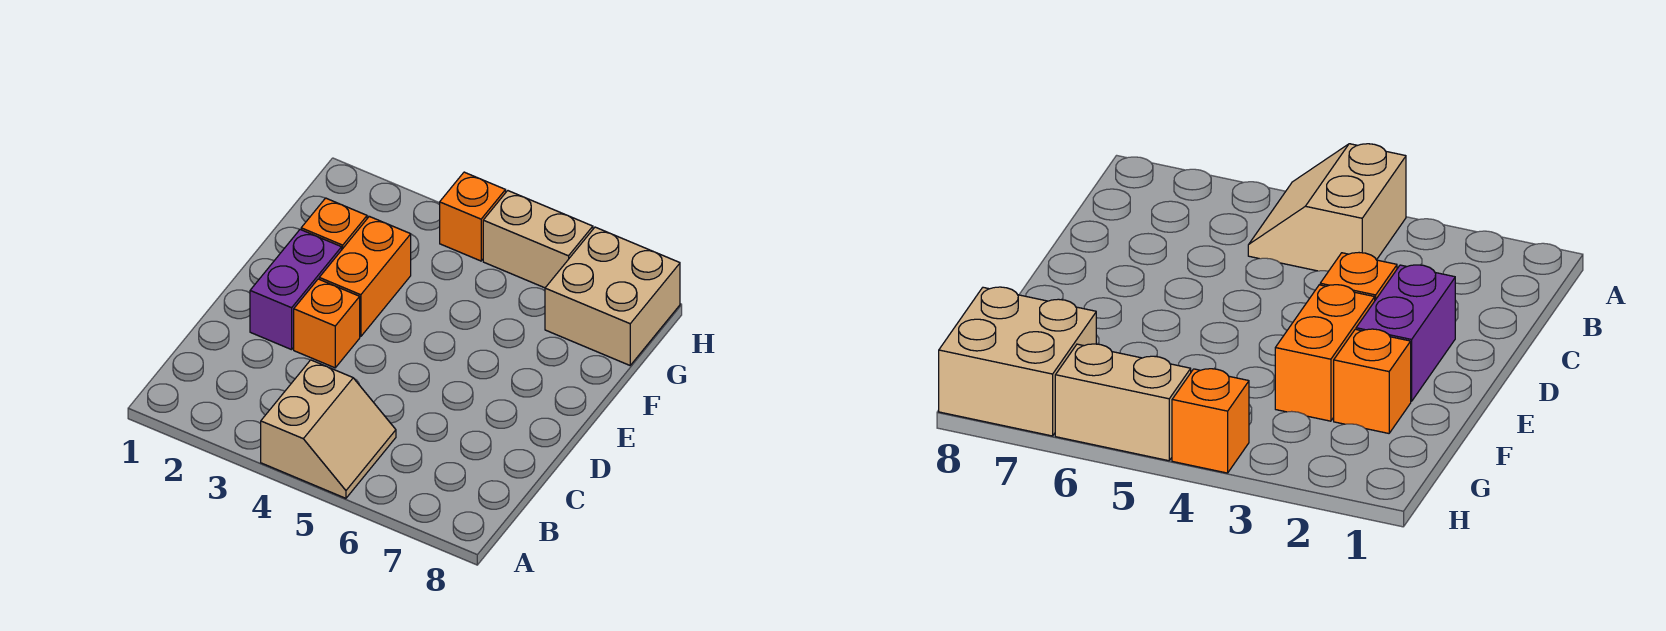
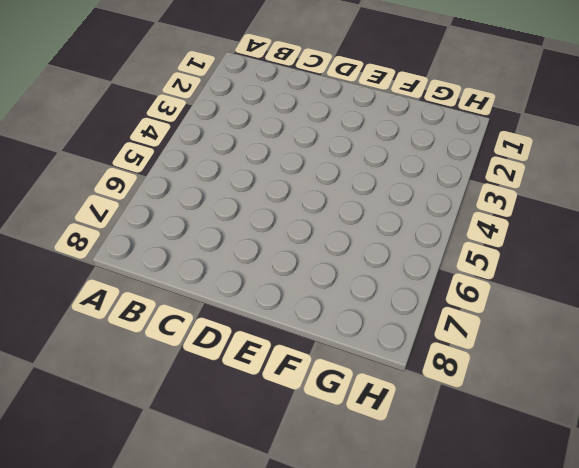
none -> tan 2x2 slope [261,360,396,498]
none -> purple 1x2 brick [250,230,342,350]

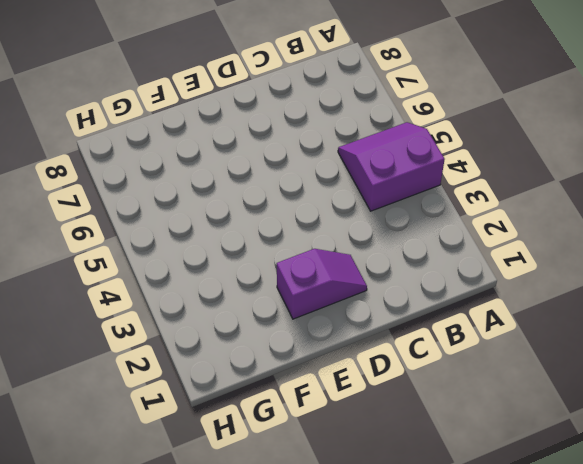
purple 2x2 slope [338,122,445,211] -> tan 2x2 slope [261,360,396,498]
purple 1x2 slope [277,249,367,319] -> purple 1x2 brick [250,230,342,350]
none -> orange 1x1 brick [294,279,360,368]
none -> orange 1x2 brick [319,216,411,337]

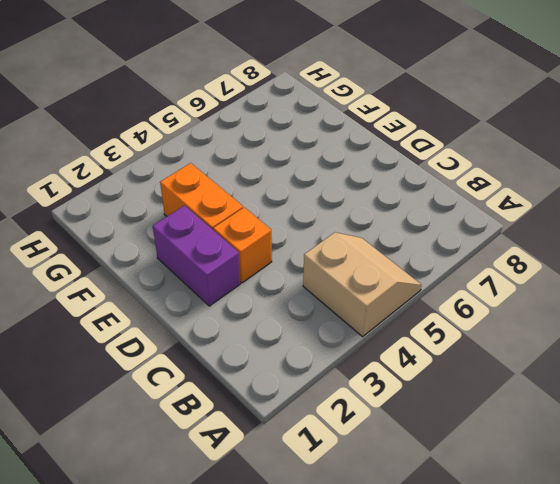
none -> orange 1x1 brick [301,198,367,249]
none -> tan 2x2 brick [545,227,680,365]

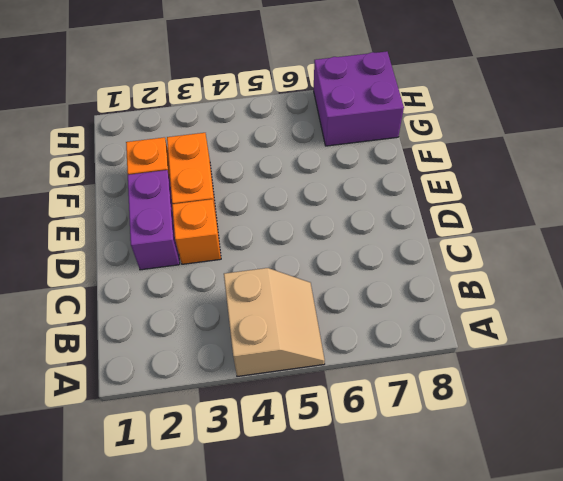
purple 2x2 brick [314,51,404,146] -> tan 2x2 brick [545,227,680,365]
none -> orange 1x1 brick [440,172,506,261]
none -> tan 1x2 brick [483,191,593,288]

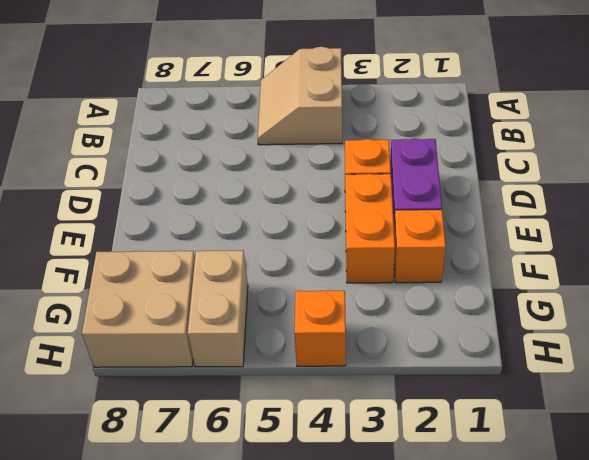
tan 1x2 brick [188,251,248,367] -> tan 1x2 brick turned to [483,191,593,288]

